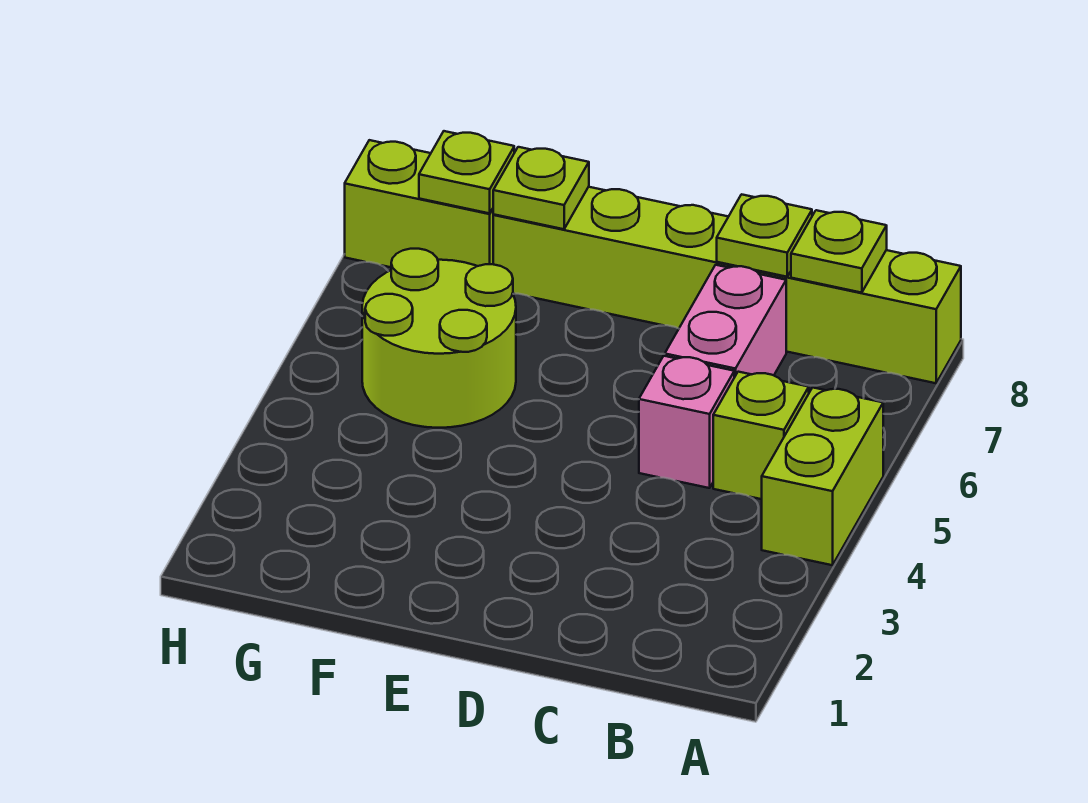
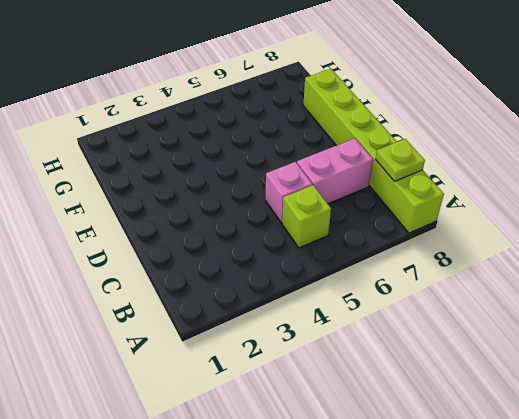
none -> lime 1x2 brick [762,388,883,565]
none -> lime 2x2 round brick [362,249,516,428]

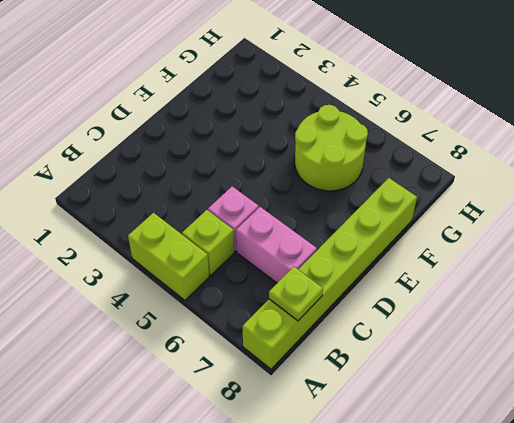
none -> lime 1x2 brick [345,140,494,267]
none -> lime 1x1 plate [717,194,812,277]

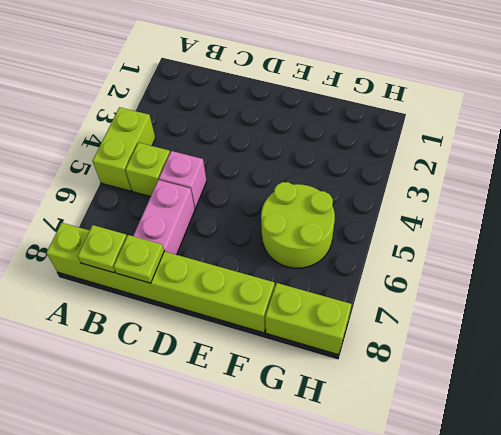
none -> lime 1x1 plate [493,147,589,229]
none -> lime 1x1 plate [419,131,514,213]

